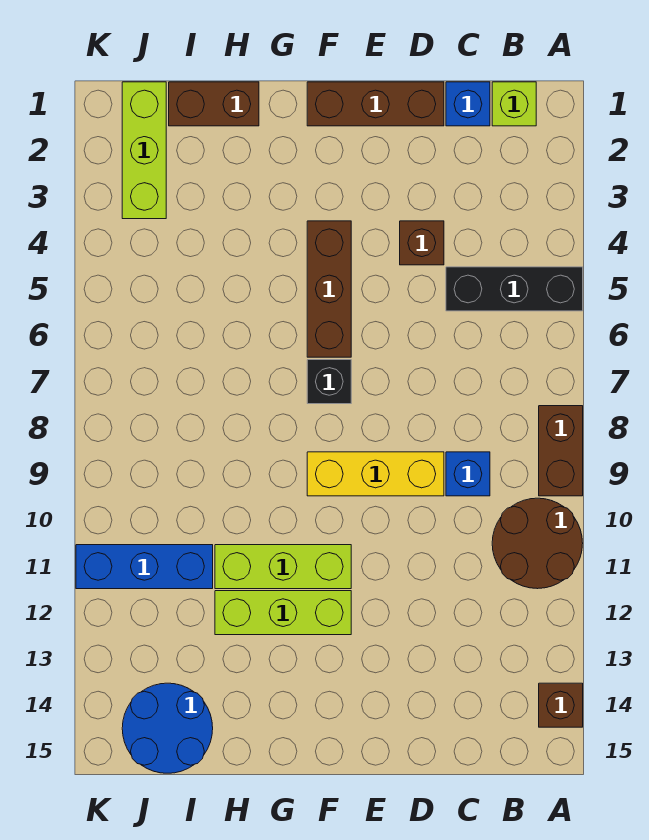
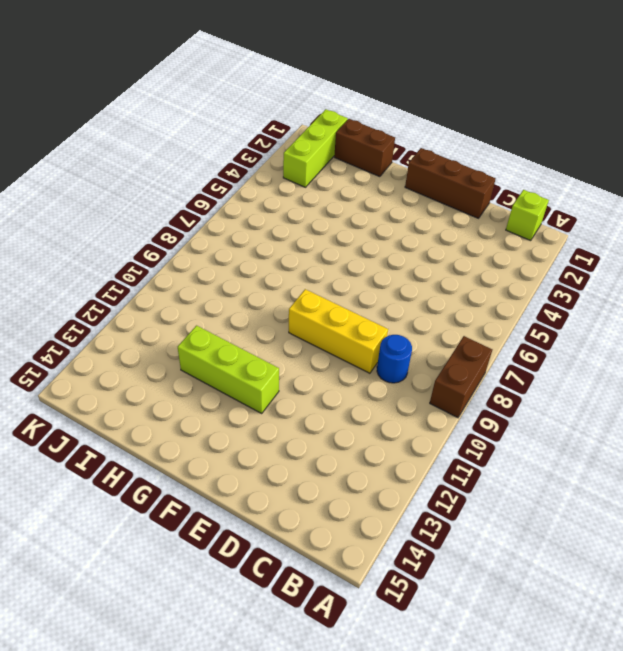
blue 1x1 round brick [377,335,412,383] -> blue 1x1 brick [446,452,490,496]
none -> black 1x3 brick [446,267,583,311]
none -> brown 2x2 round brick [492,498,583,589]
none -> brown 1x1 brick [539,683,583,727]

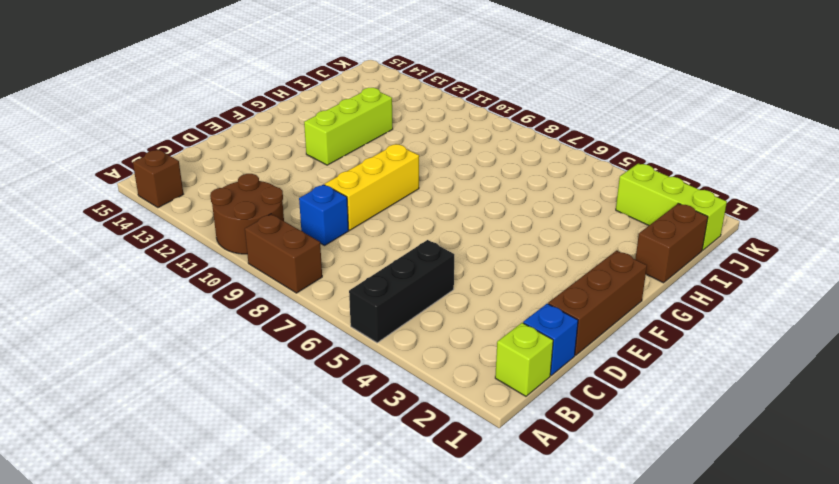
none -> brown 1x1 brick [400,221,444,265]
none -> brown 1x3 brick [307,221,351,357]
none -> black 1x1 brick [307,360,351,404]

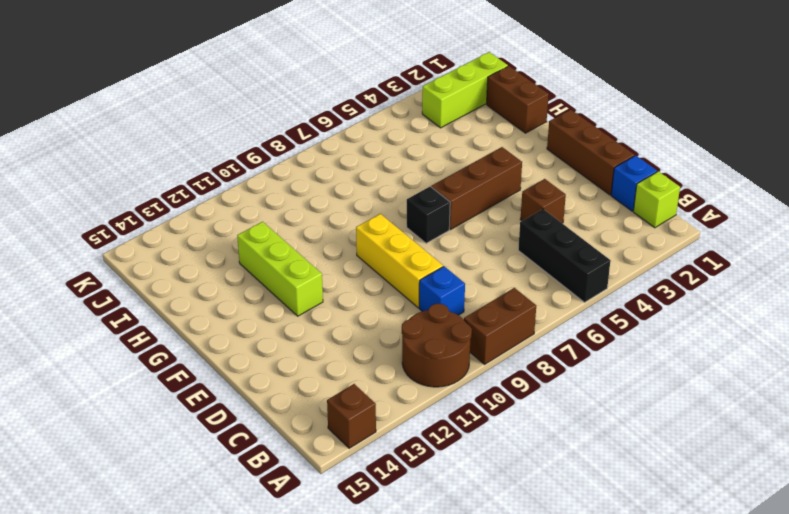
none -> lime 1x3 brick [215,545,351,589]
none -> blue 1x3 brick [76,545,213,589]
none -> blue 2x2 round brick [122,683,213,773]

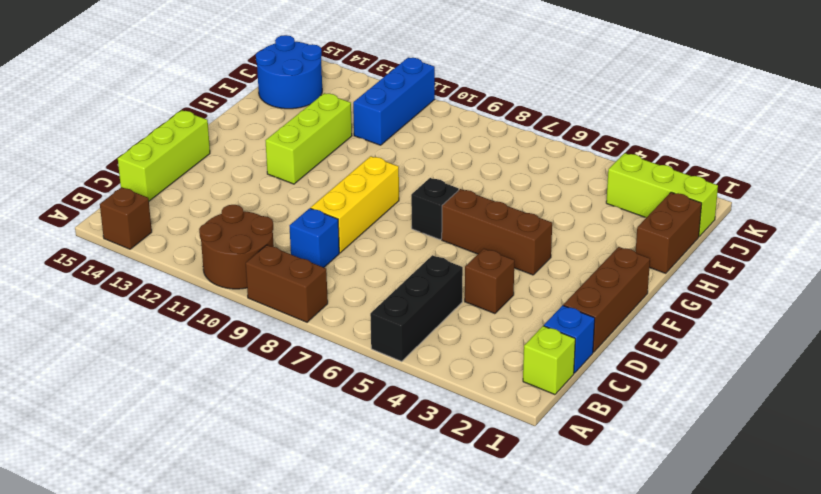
lime 1x3 brick [118,110,210,201] -> lime 1x3 brick moved to [215,545,351,589]

